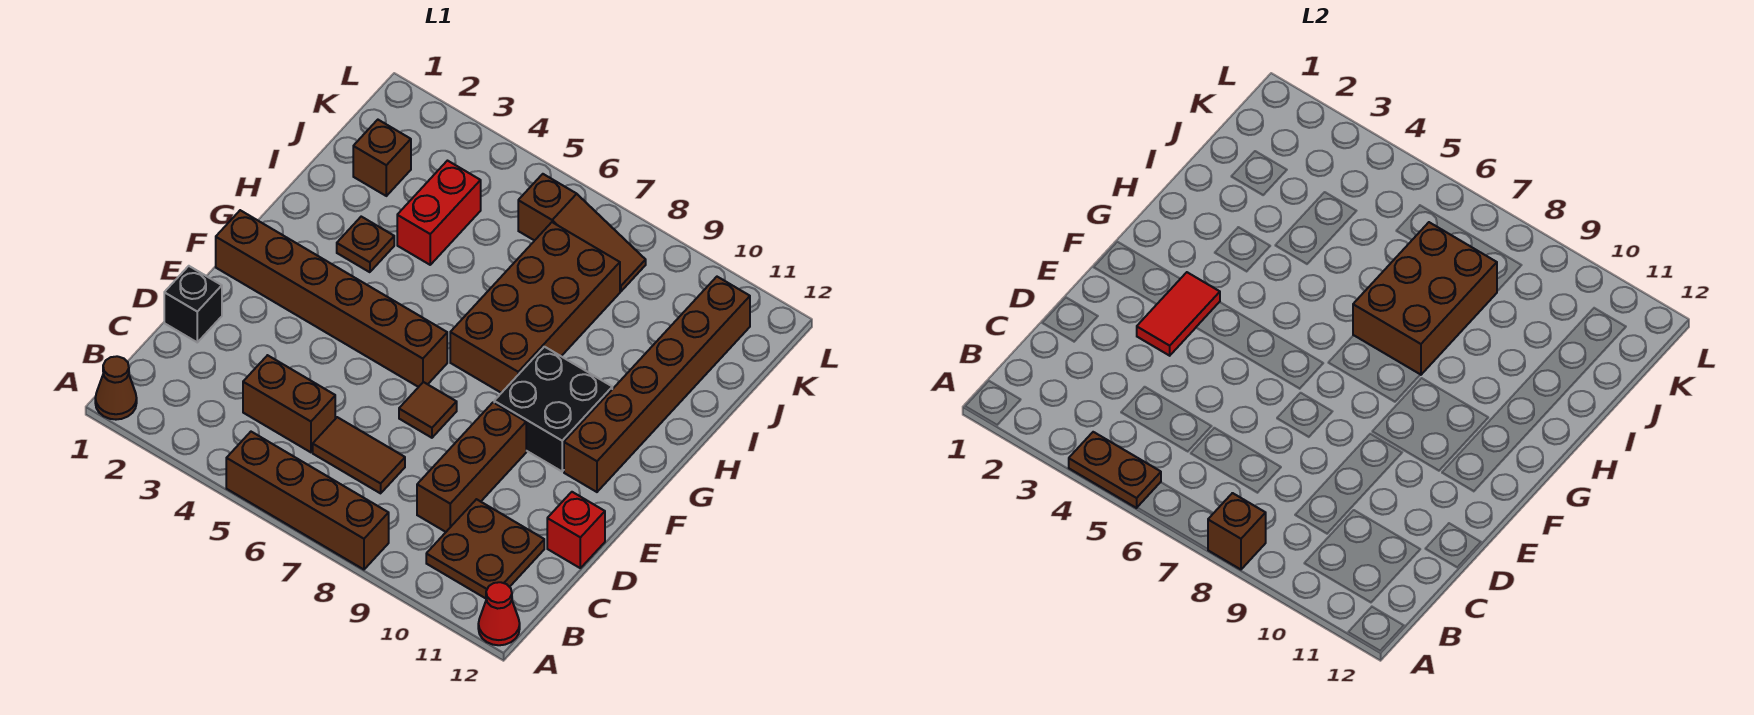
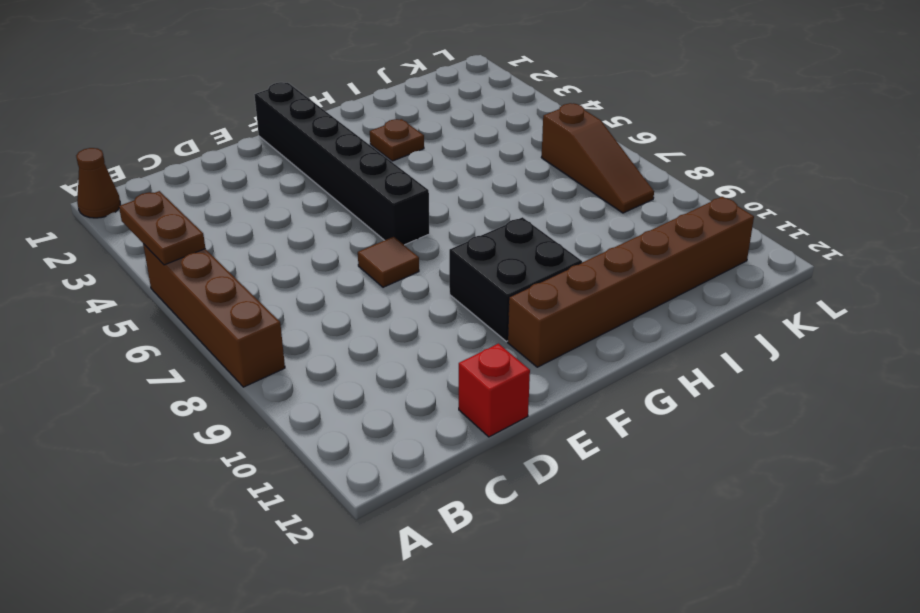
black 1x6 brick [254,82,430,245] -> brown 1x6 brick [216,210,447,387]
none -> red 1x1 cone [478,582,520,645]
none -> brown 2x2 plate [426,499,544,598]
none -> brown 1x2 brick [243,355,335,452]

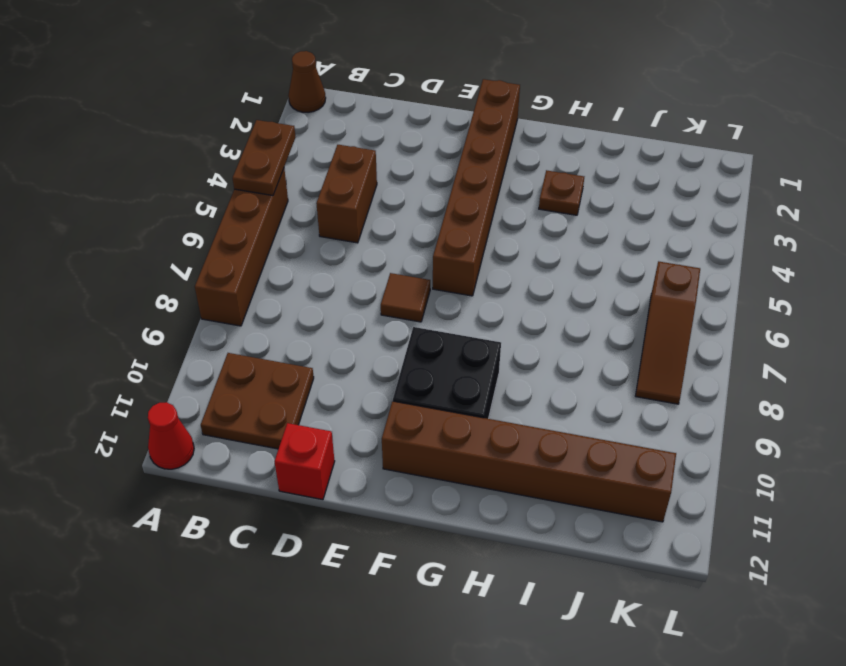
none -> brown 1x2 tile [313,417,405,493]
none -> brown 1x3 brick [417,402,526,532]
none -> black 1x1 brick [164,266,222,342]

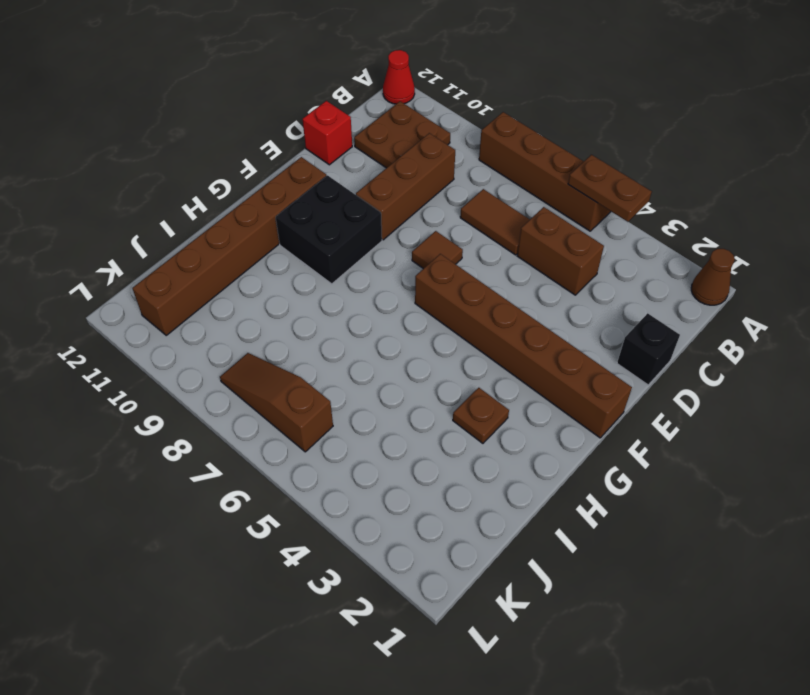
none -> brown 2x4 brick [450,222,620,393]
none -> red 1x2 brick [397,161,481,265]
none -> brown 1x1 brick [353,120,411,196]

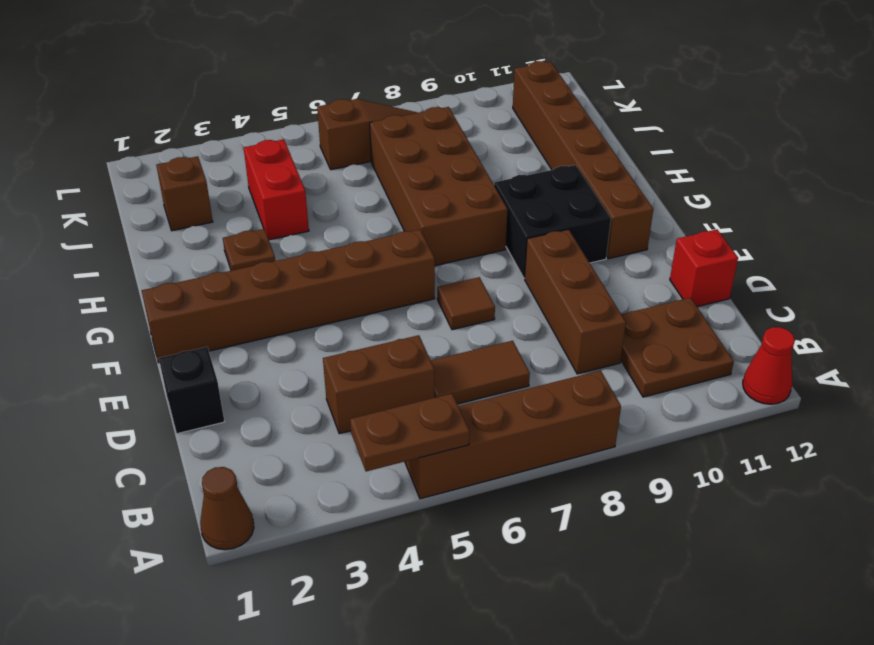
none -> brown 1x1 brick [1208,493,1266,569]
none -> red 1x2 tile [1137,272,1220,356]
none -> brown 2x3 brick [1353,222,1497,375]

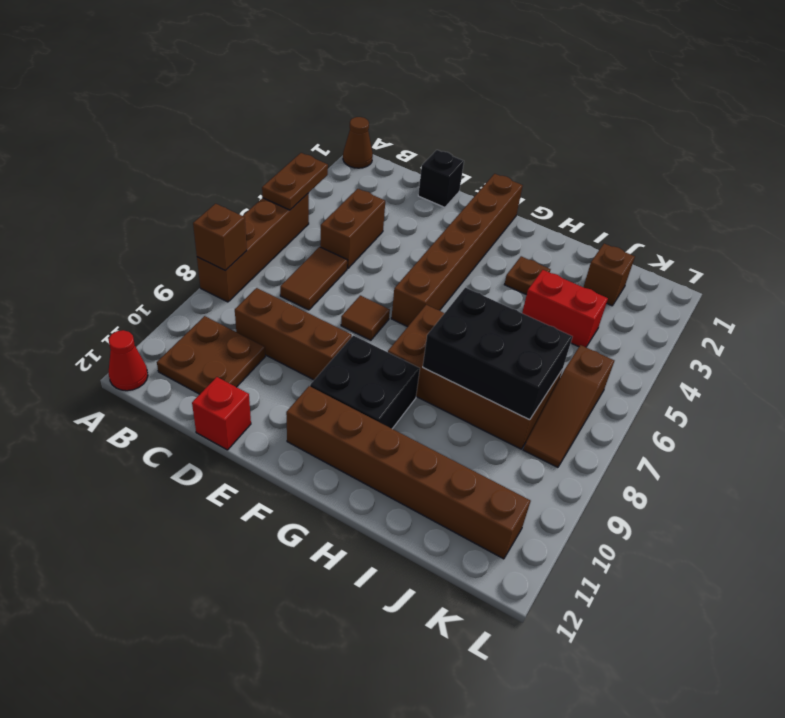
black 2x3 brick [423,288,572,420] -> brown 2x3 brick [1353,222,1497,375]
none -> red 1x2 tile [1137,272,1220,356]

